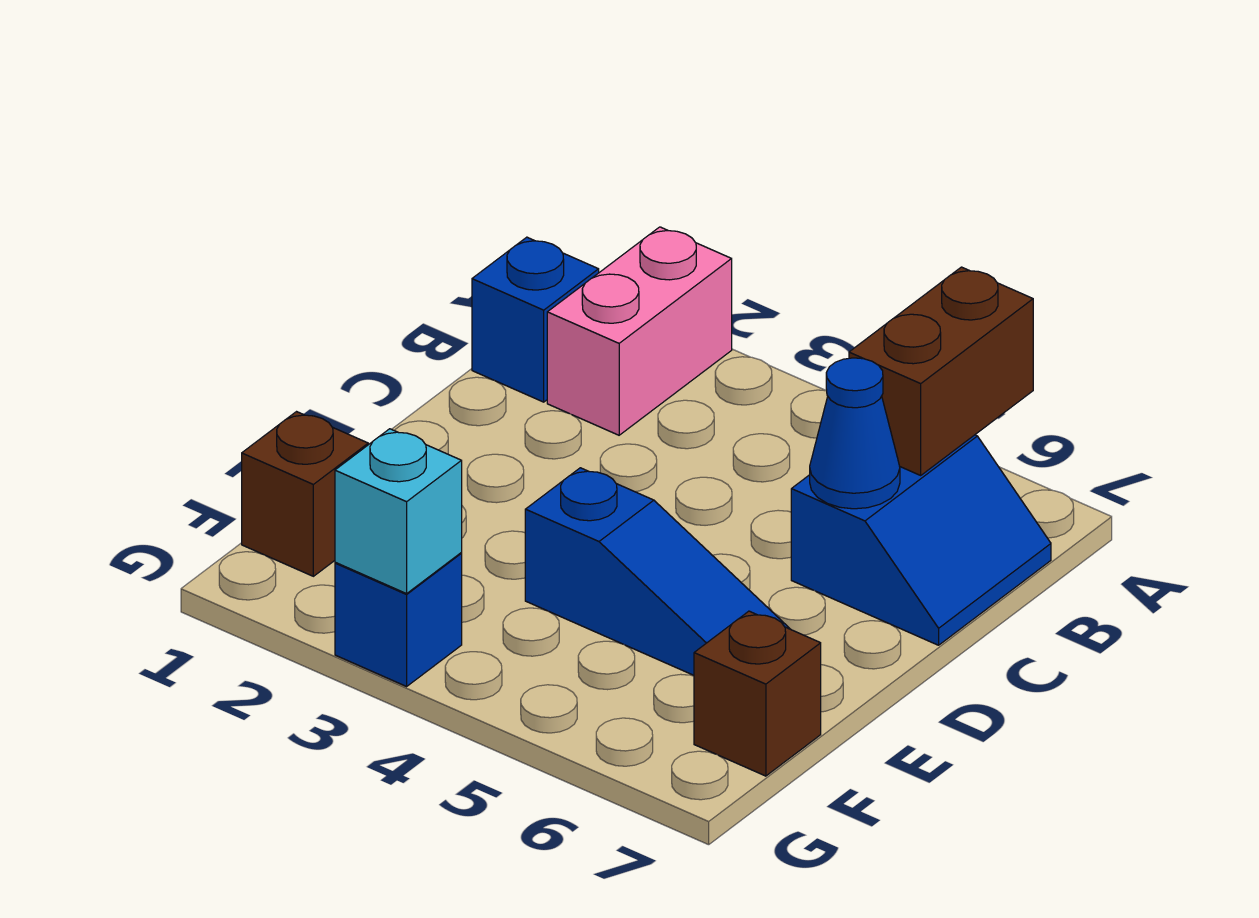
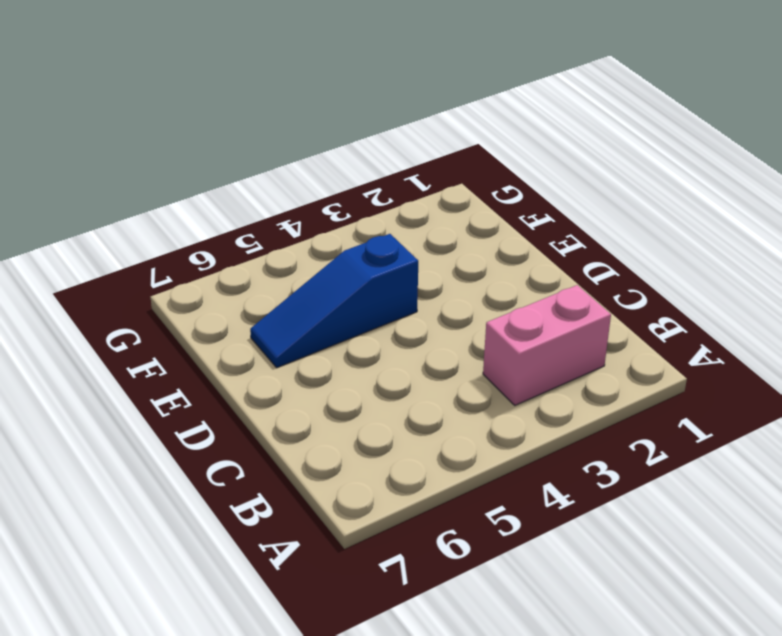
pink 1x2 brick [483,285,611,405] -> pink 1x2 brick turned to [547,227,732,435]
none -> blue 1x1 brick [472,237,599,402]
none -> blue 2x2 slope [791,435,1051,645]

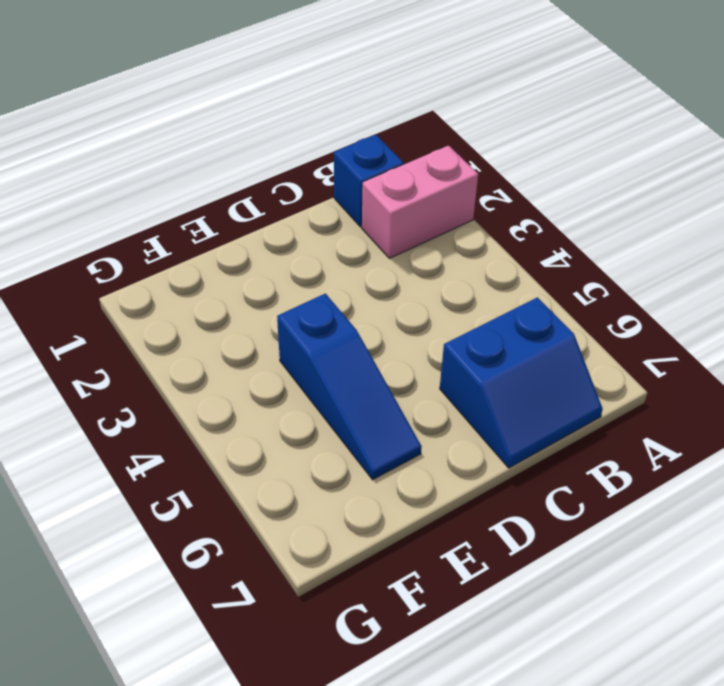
none -> brown 1x1 brick [242,412,368,576]
none -> brown 1x1 brick [694,611,821,776]

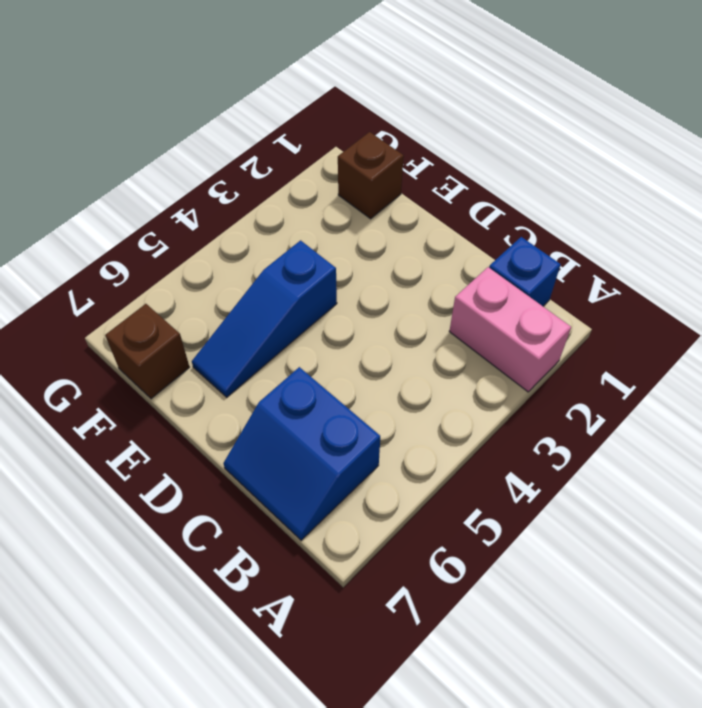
none -> blue 1x1 brick [335,553,462,686]
none -> brown 1x2 brick [849,267,1033,475]

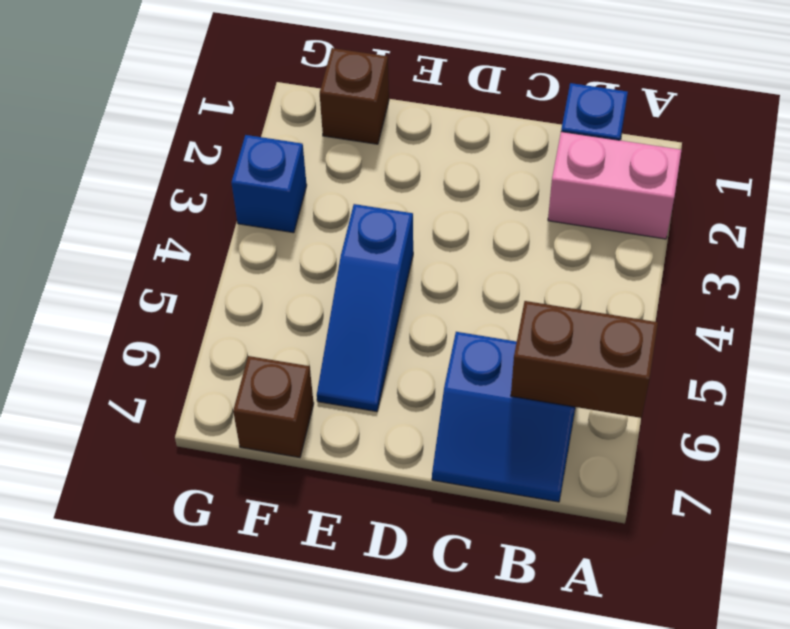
none -> blue 1x1 cone [810,358,900,509]
none -> cyan 1x1 brick [335,429,462,594]

